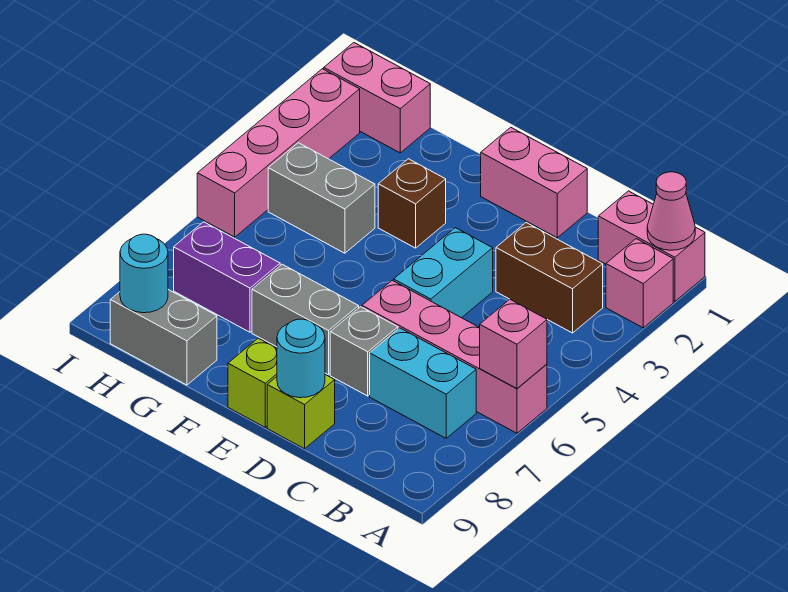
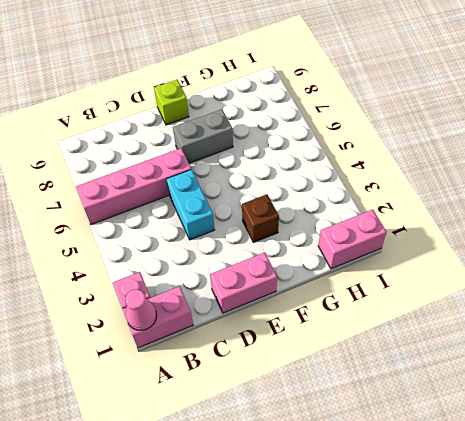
none -> brown 1x2 brick [496,223,603,333]
none -> cyan 1x2 brick [370,328,476,438]
none -> grey 1x1 brick [330,307,398,396]

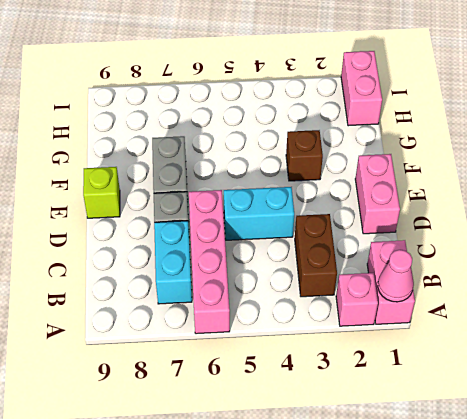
none -> lime 1x1 brick [267,375,335,449]
none -> grey 1x2 brick [268,143,375,253]
none -> purple 1x2 brick [174,222,280,332]

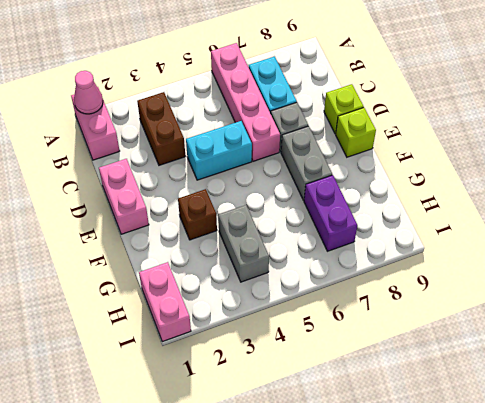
none -> pink 1x1 brick [606,239,673,328]
none -> grey 1x2 brick [110,290,217,385]
none -> pink 1x4 brick [197,69,360,237]

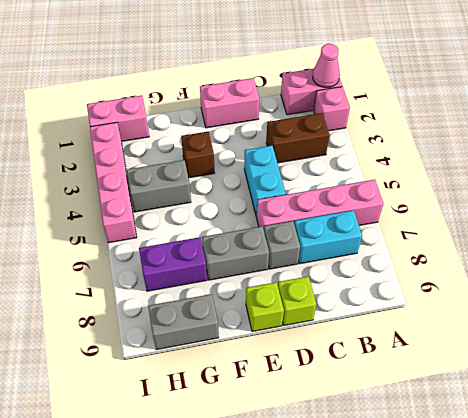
none -> pink 1x1 brick [480,299,547,388]
none -> cyan 1x1 round brick [277,319,325,398]
none -> cyan 1x1 round brick [120,234,168,313]

